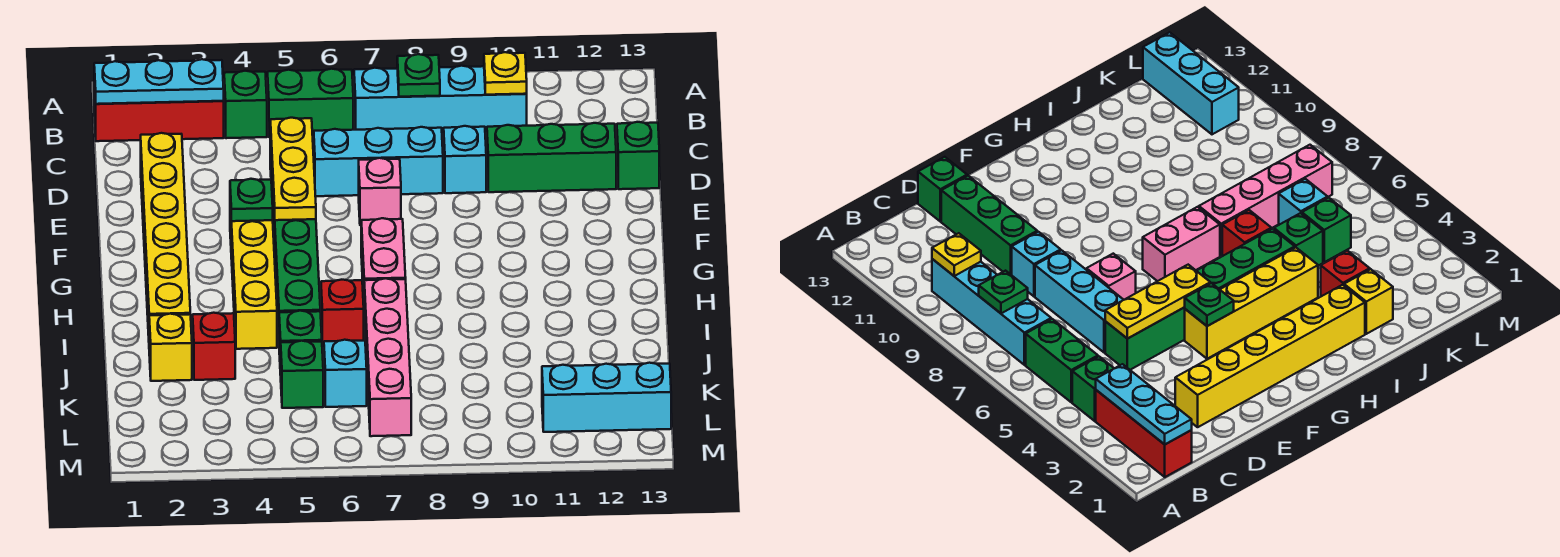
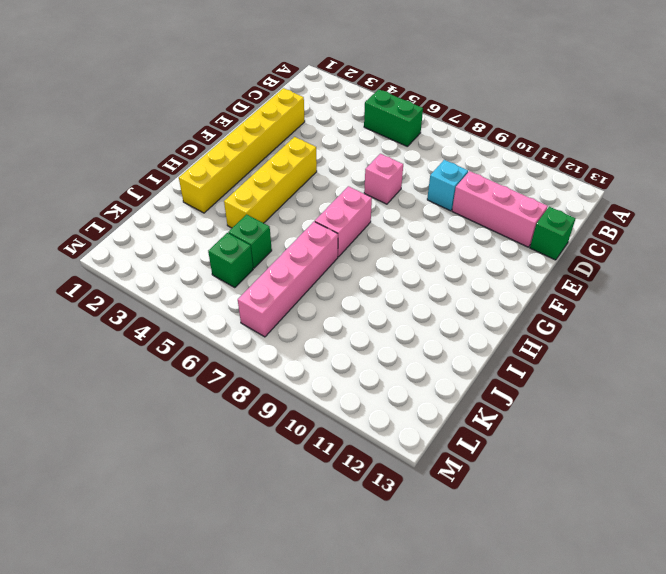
pink 1x3 brick [452,171,548,247] -> green 1x3 brick [487,123,616,192]
none -> red 1x3 brick [94,80,224,141]
none -> green 1x1 brick [224,71,267,138]
none -> cyan 1x4 brick [354,66,527,133]

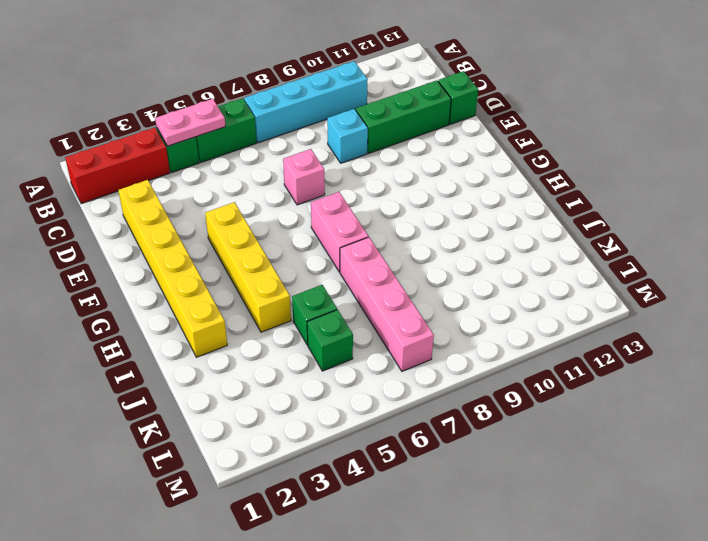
pink 1x2 plate [155,99,226,146] -> none
none -> green 1x6 brick [270,133,320,334]
none -> cyan 1x3 brick [314,127,443,196]
none -> red 1x1 brick [321,280,364,347]

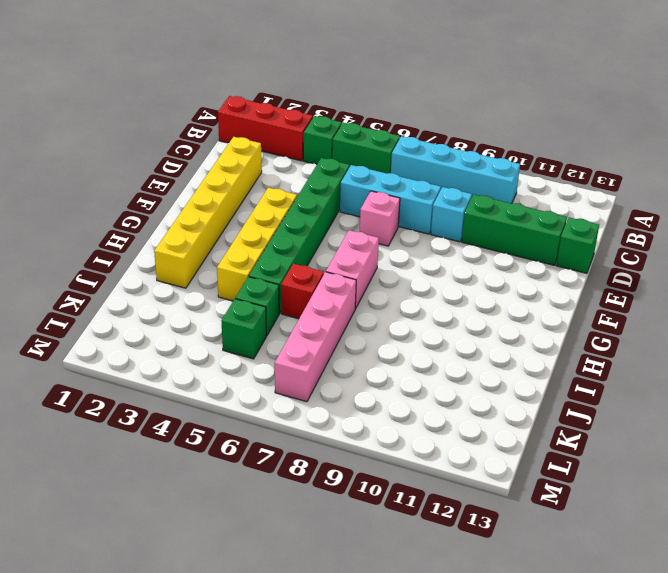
none -> yellow 1x1 brick [149,314,192,381]
none -> red 1x1 brick [193,313,235,380]
none -> cyan 1x1 brick [324,340,367,407]

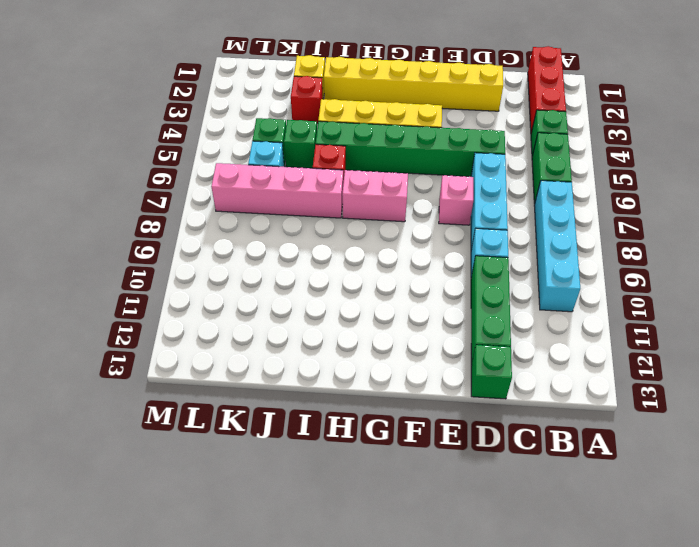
none -> cyan 1x3 brick [542,363,671,432]
none -> cyan 1x3 plate [94,59,224,104]
none -> green 1x1 plate [397,54,440,97]

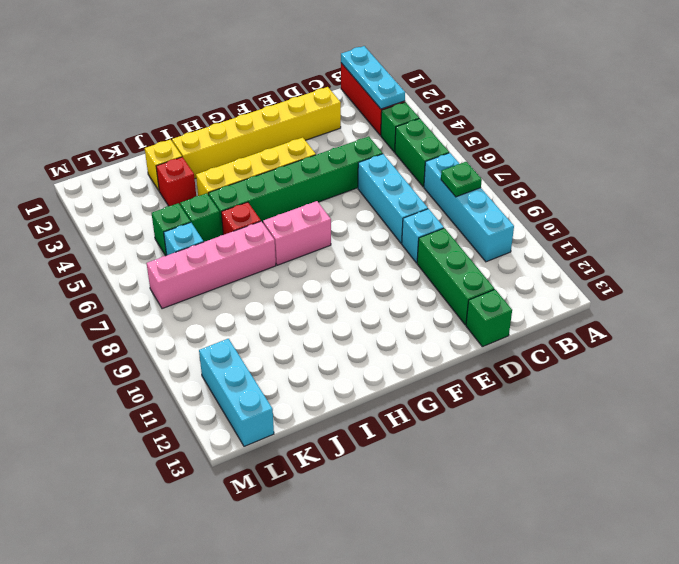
none -> pink 1x1 brick [359,158,401,225]
none -> yellow 1x1 plate [484,52,527,95]
none -> yellow 1x3 plate [270,118,316,220]

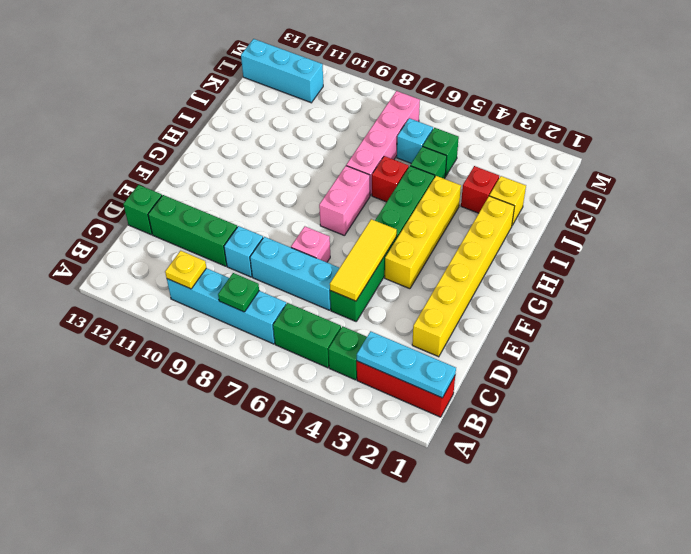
yellow 1x3 tile [330,219,397,301] -> yellow 1x3 plate [270,118,316,220]
none -> green 1x1 plate [230,179,273,221]

